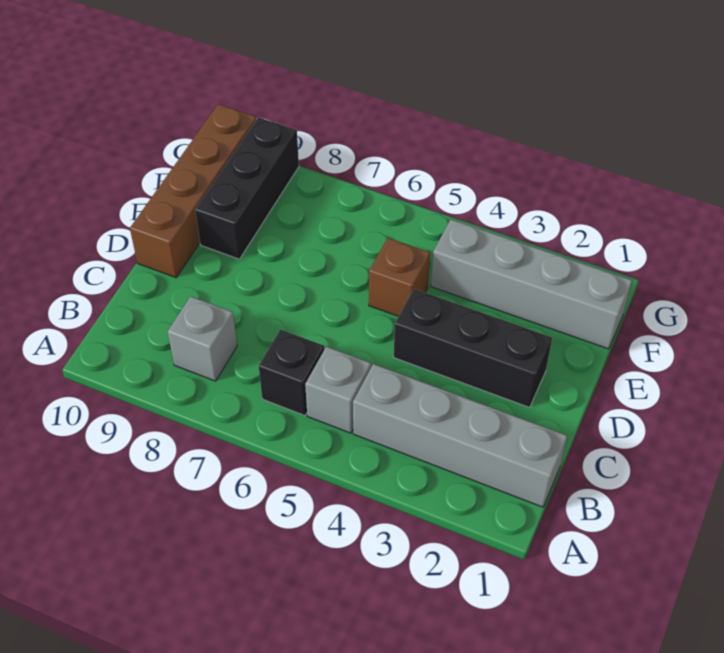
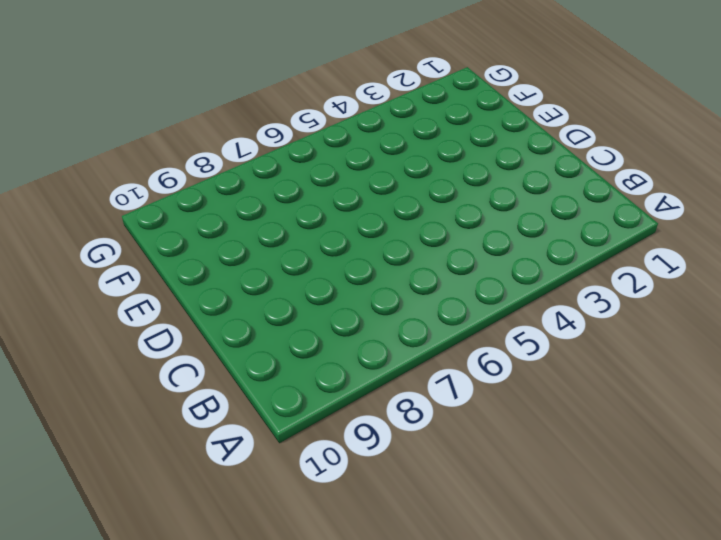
none -> grey 1x4 brick [353,364,567,507]
none -> grey 1x1 brick [305,347,371,433]

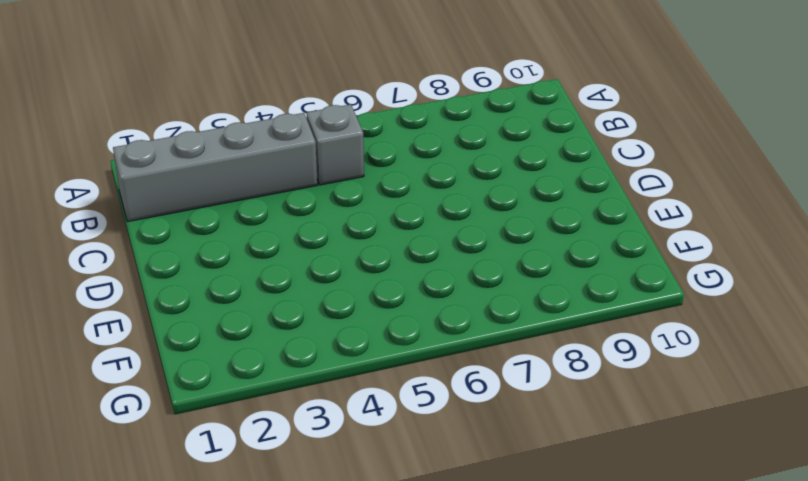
none -> black 1x1 brick [259,329,324,415]
none -> grey 1x1 brick [168,296,237,381]

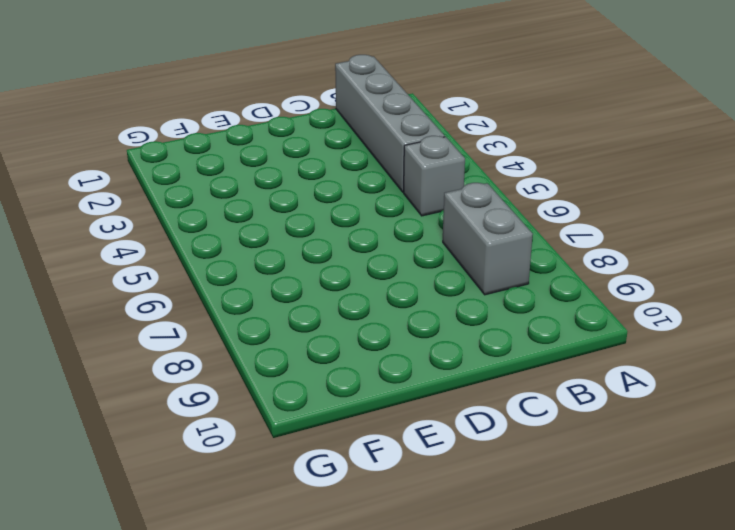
grey 1x2 brick [443,183,533,295] -> grey 1x1 brick [168,296,237,381]
none -> black 1x1 brick [259,329,324,415]
none -> black 1x3 brick [394,289,552,407]

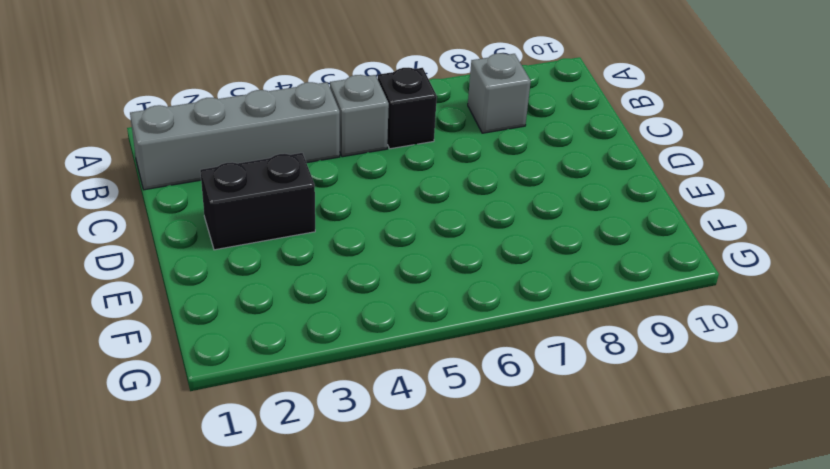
black 1x2 brick [200,153,315,250] -> black 1x3 brick [394,289,552,407]
none -> brown 1x4 brick [130,104,257,278]
none -> brown 1x1 brick [369,238,430,316]

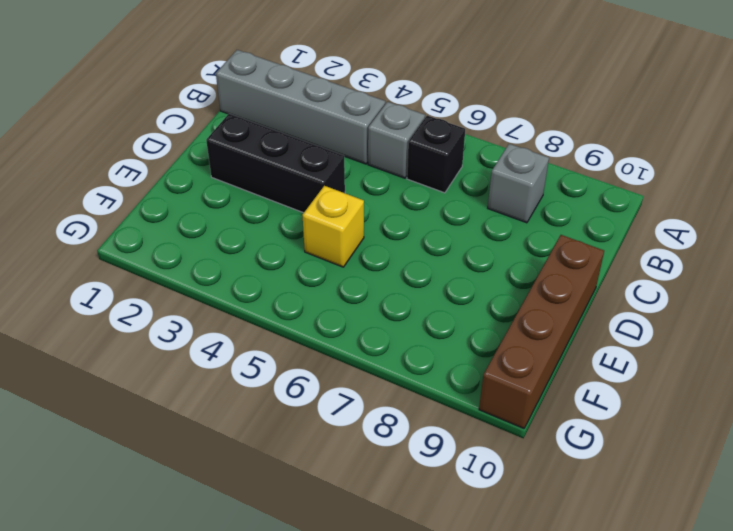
yellow 1x1 brick [303,186,364,267] -> brown 1x1 brick [369,238,430,316]
none -> black 1x3 brick [195,117,299,259]
none -> grey 1x4 brick [431,219,632,349]

